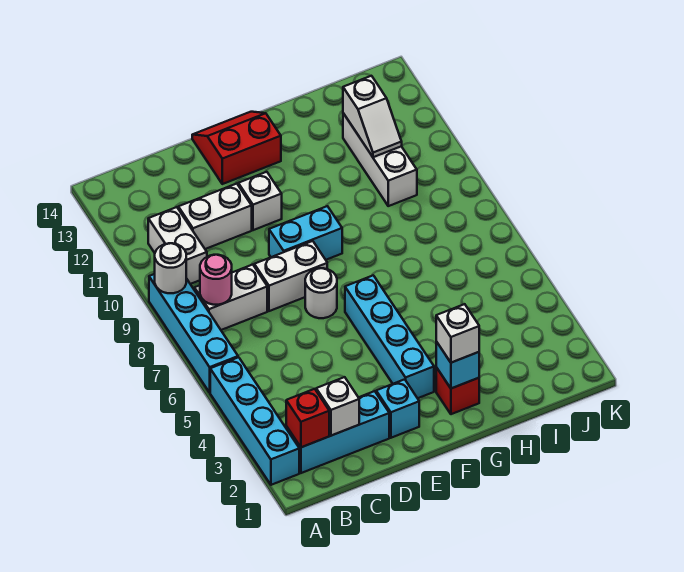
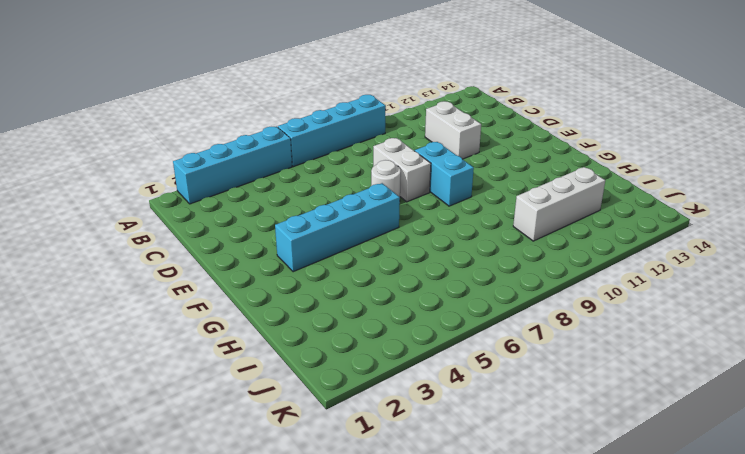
none -> cyan 1x3 brick [286,391,389,473]
none -> white 1x2 brick [194,265,267,330]
none -> white 1x2 brick [148,207,207,284]

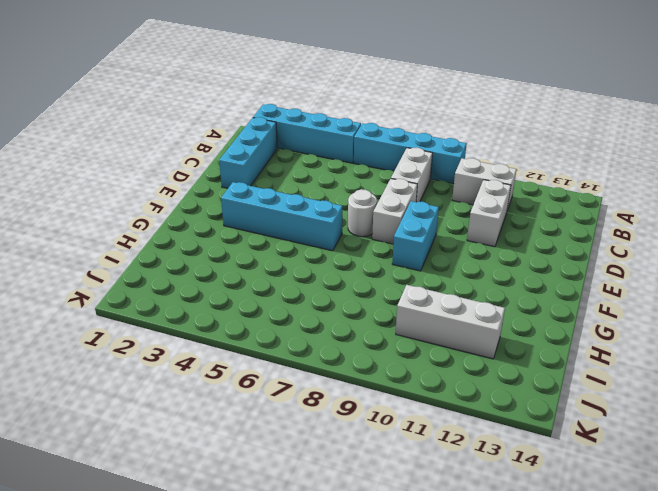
none -> cyan 1x1 brick [376,379,419,438]
none -> white 1x1 brick [238,172,282,230]
none -> red 2x2 slope [192,112,281,184]

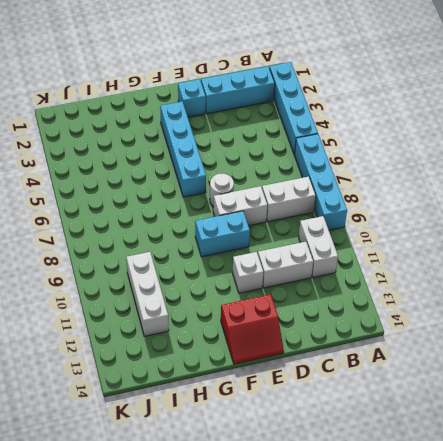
none -> red 1x1 brick [436,367,479,414]
none -> white 1x1 round brick [155,243,186,293]
none -> red 1x1 brick [286,389,329,447]

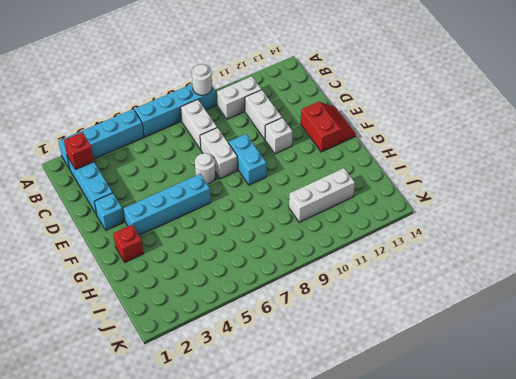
none -> pink 1x1 round brick [200,255,232,305]
none -> white 1x1 brick [316,377,359,436]
none -> cyan 1x1 brick [436,342,479,388]

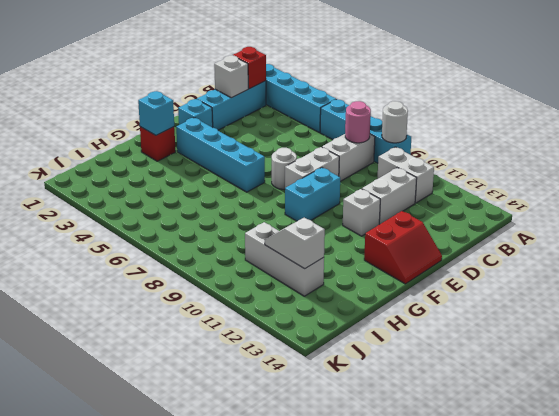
none -> white 1x1 brick [436,304,479,363]

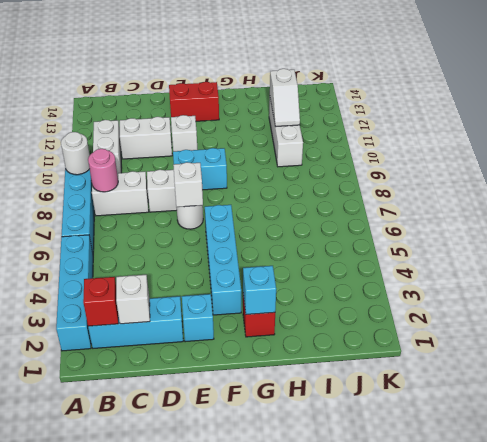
white 1x1 brick [173,162,203,207] -> white 1x1 brick moved to [436,304,479,363]

